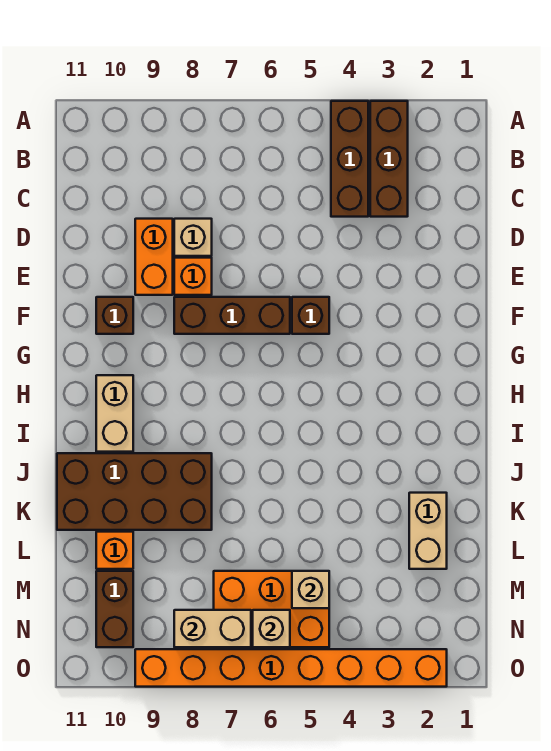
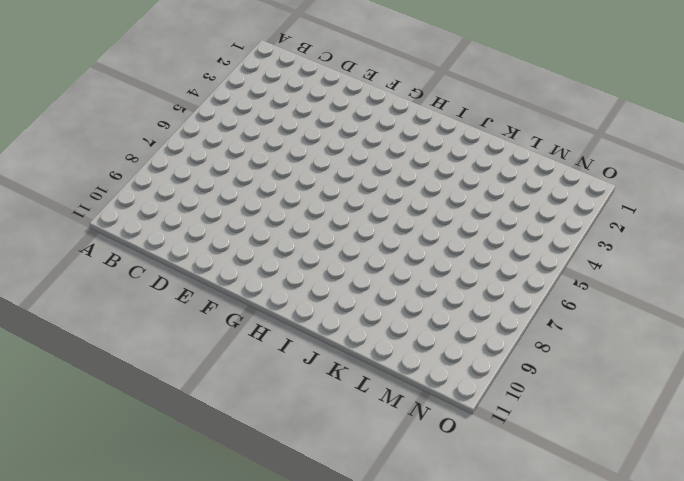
none -> brown 1x3 brick [370,101,408,217]
none -> brown 1x3 brick [331,101,368,217]
none -> tan 1x1 brick [174,219,212,256]

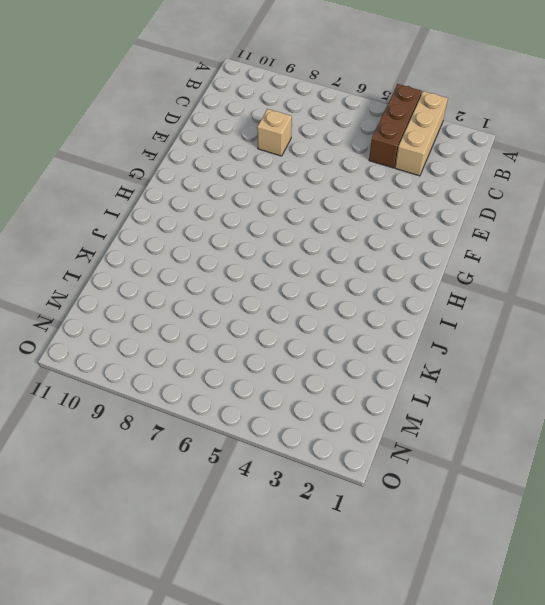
tan 1x3 brick [395,91,448,176] -> brown 1x3 brick [370,101,408,217]
none -> orange 1x2 brick [135,219,173,295]
none -> orange 1x1 brick [174,258,212,295]
none -> brown 1x1 brick [292,297,329,334]

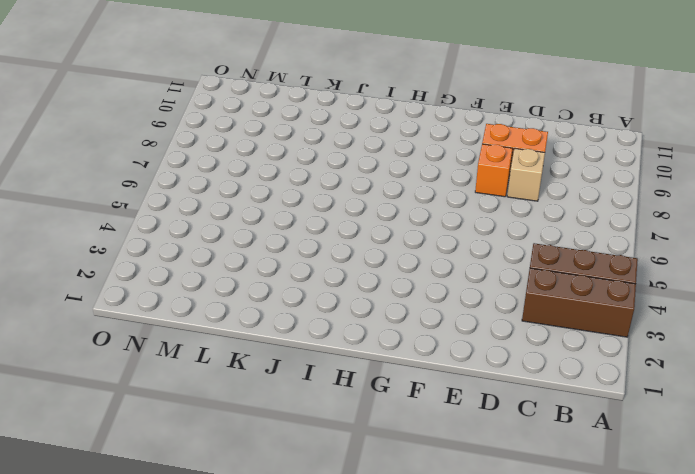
none -> brown 1x1 brick [292,297,329,334]
none -> brown 1x3 brick [174,297,290,334]
none -> brown 1x1 brick [96,297,133,334]

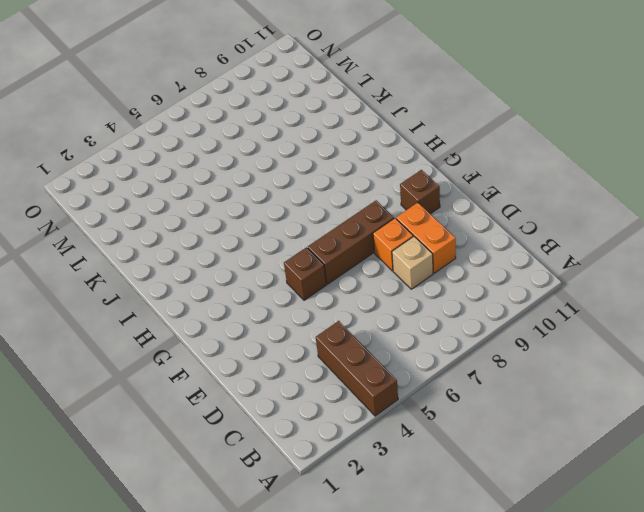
none -> brown 1x3 brick [370,101,408,217]
none -> tan 1x2 brick [96,375,133,452]
none -> brown 2x4 brick [57,453,212,530]

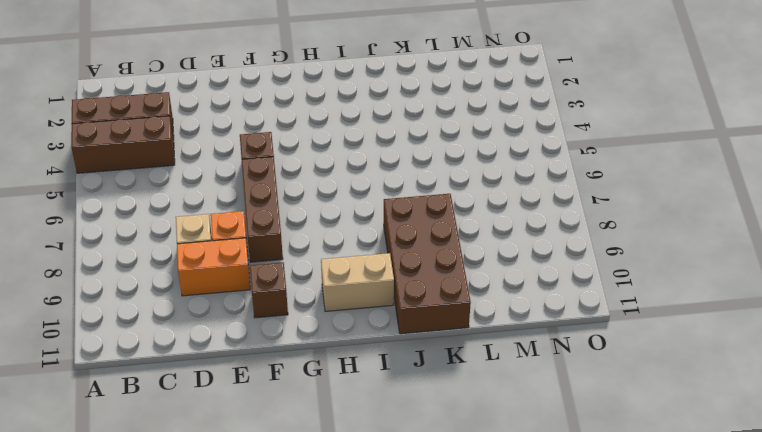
none -> tan 1x2 brick [409,493,447,569]
none -> orange 1x1 brick [96,532,133,569]
none -> orange 2x3 brick [214,571,329,647]

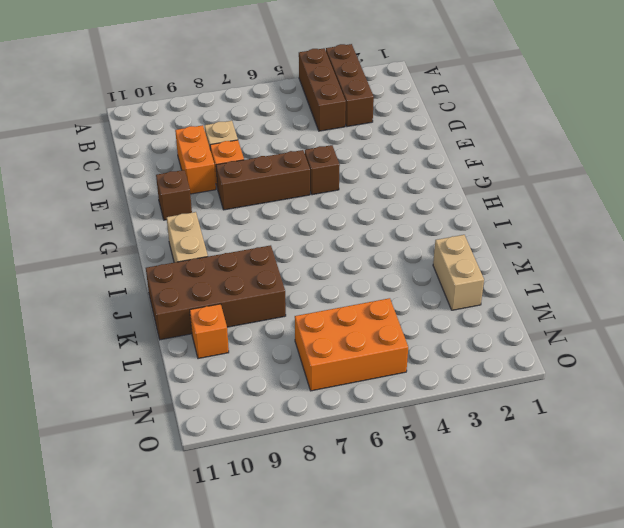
none -> brown 1x2 brick [96,571,133,647]
none -> orange 1x8 brick [135,649,447,687]
none -> tan 1x1 brick [292,571,329,608]

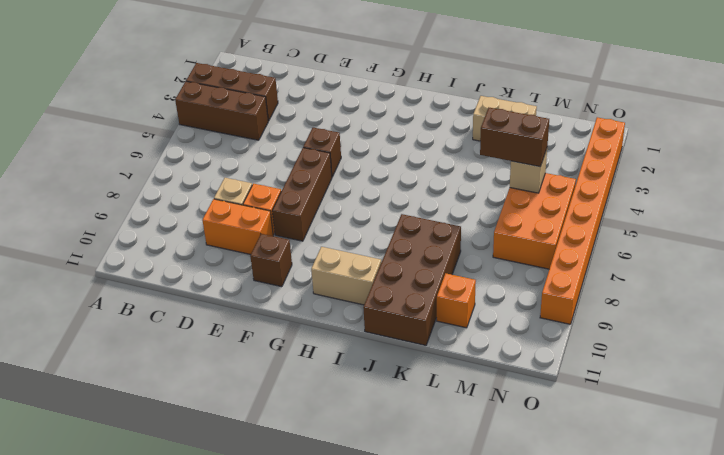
brown 1x2 brick [480,108,549,167] -> brown 1x2 brick moved to [96,571,133,647]
none -> tan 1x1 brick [253,610,290,647]
none -> tan 1x2 brick [174,610,251,647]

